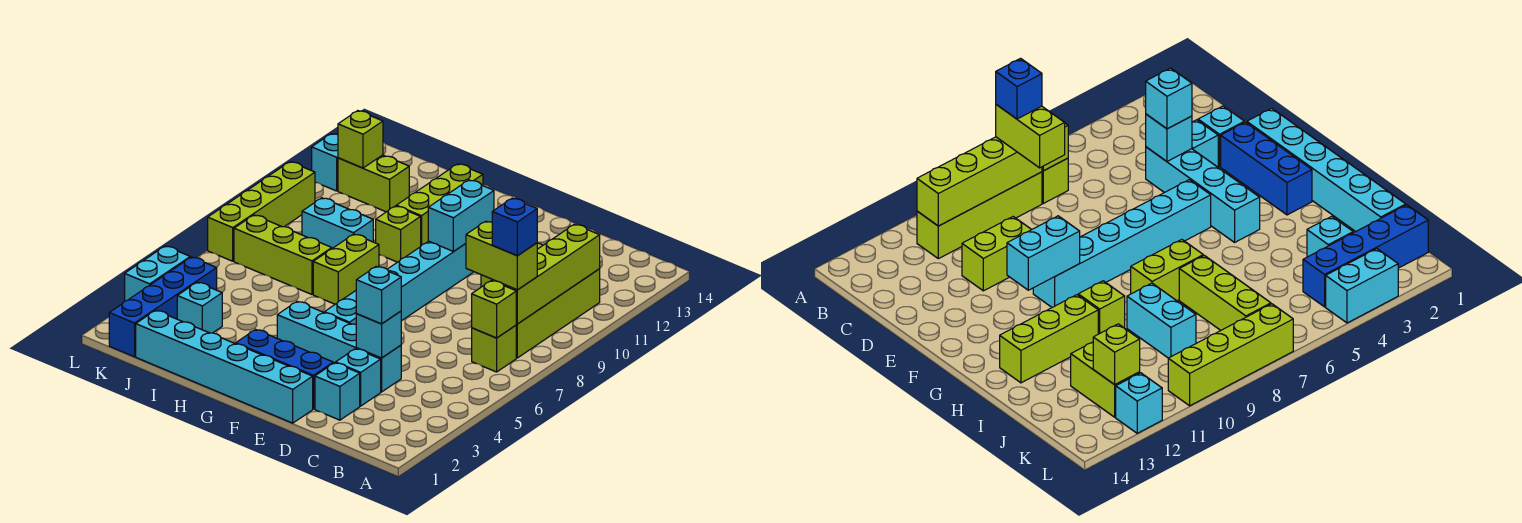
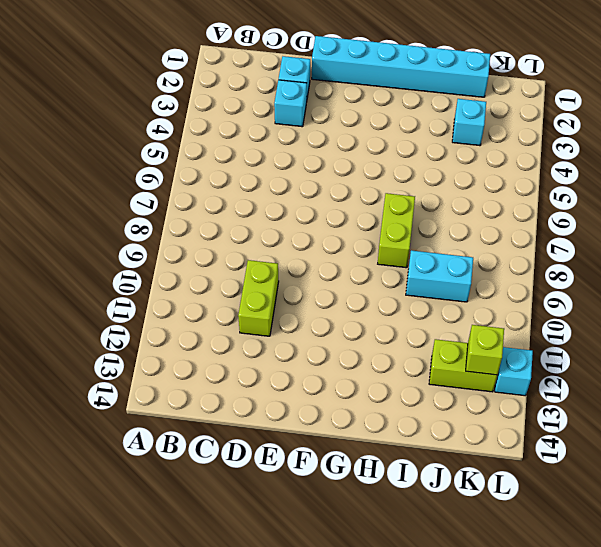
none -> lime 1x1 brick [472,325,516,372]
none -> lime 1x4 brick [516,269,600,358]
none -> cyan 1x4 brick [277,301,401,392]

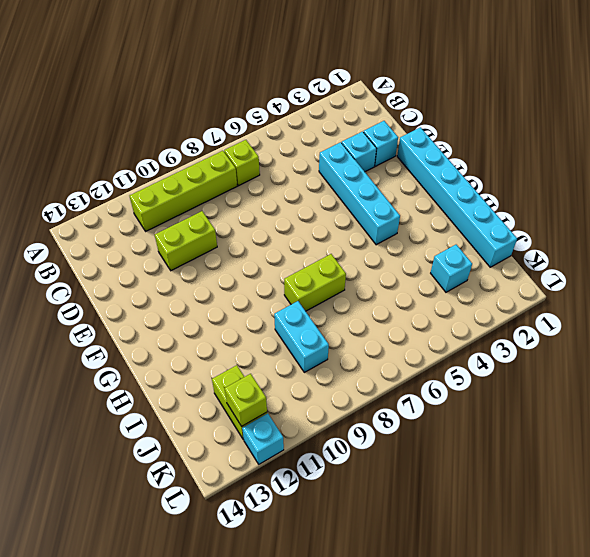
none -> blue 1x3 brick [236,330,333,409]
none -> cyan 1x6 brick [324,241,473,324]
none -> lime 1x1 brick [376,206,421,262]

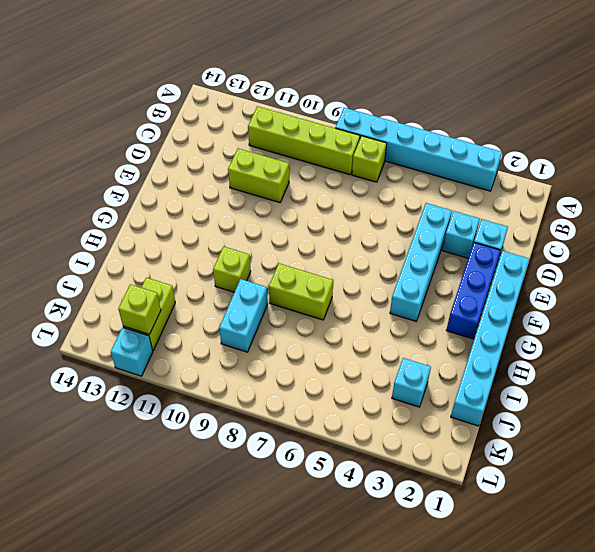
cyan 1x6 brick [335,108,502,191] -> cyan 1x6 brick moved to [324,241,473,324]
none -> lime 1x3 brick [396,164,483,245]
none -> lime 1x3 brick [234,215,332,294]
none -> blue 1x4 brick [109,257,217,357]

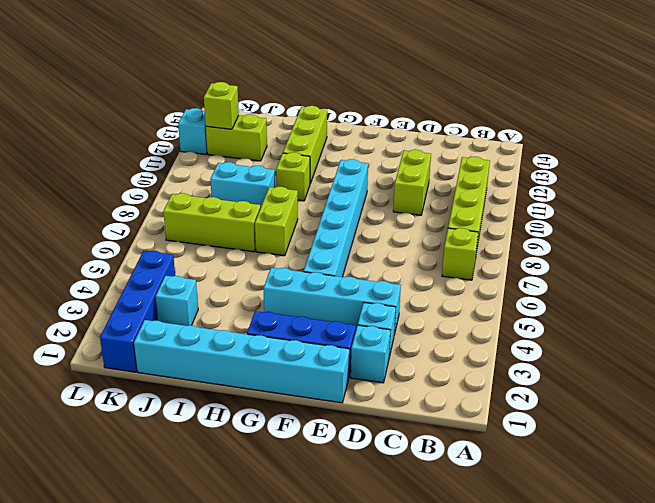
none -> cyan 1x2 brick [125,246,190,301]
none -> lime 1x4 brick [208,162,315,261]
none -> lime 1x1 brick [472,281,516,338]

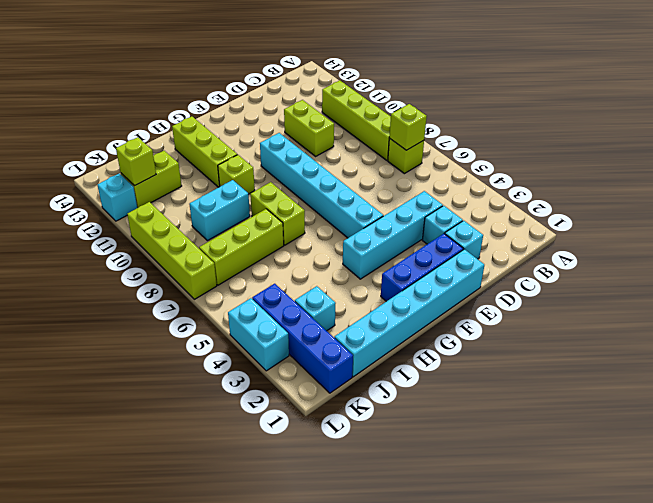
none -> lime 1x4 brick [492,224,600,324]
none -> cyan 1x1 brick [356,311,401,358]
none -> cyan 1x2 brick [428,180,494,251]

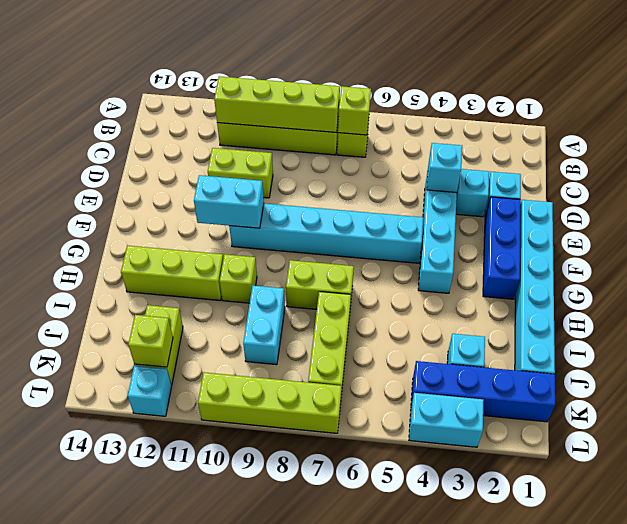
none -> lime 1x2 brick [466,221,537,290]
none -> cyan 1x1 brick [356,266,401,324]
none -> blue 1x1 brick [492,198,537,256]

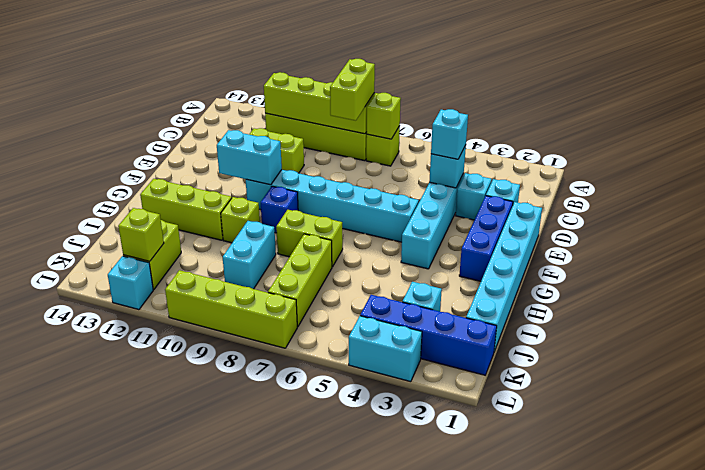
blue 1x1 brick [261,186,298,233] -> blue 1x1 brick moved to [492,198,537,256]

